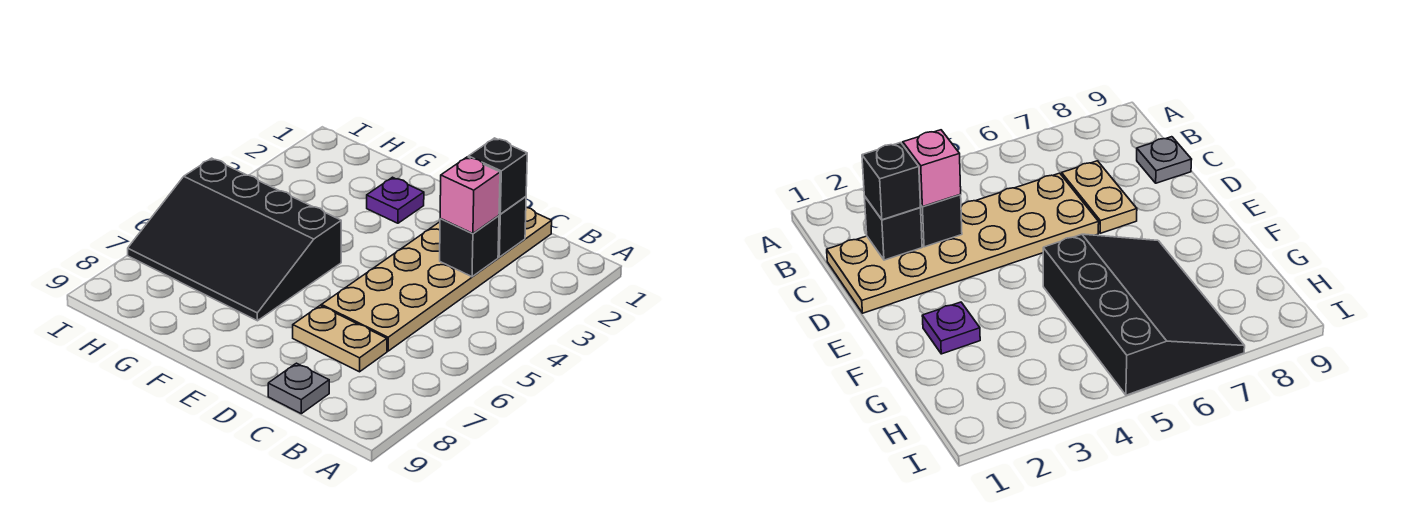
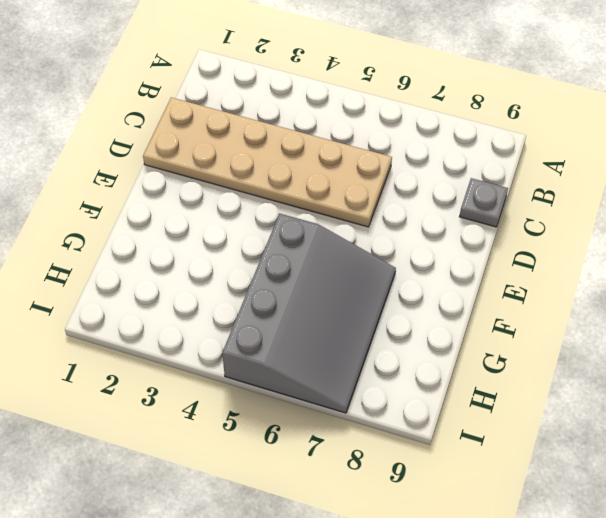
grey 3x4 slope [222,214,396,413] -> black 3x4 slope [128,158,341,321]
none -> tan 1x2 plate [293,306,387,372]
none -> purple 1x1 plate [367,177,424,223]

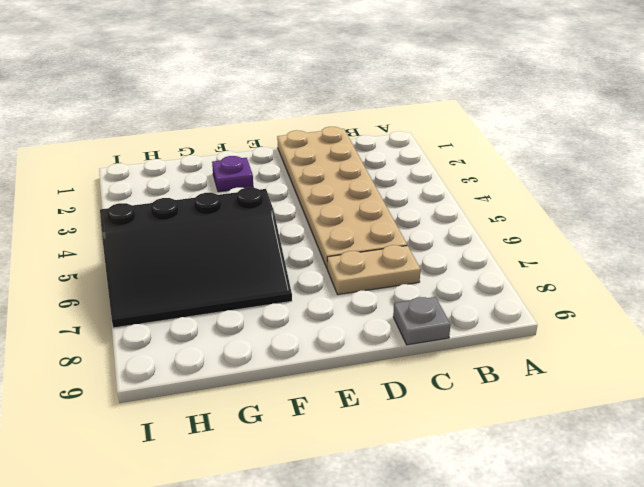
none -> black 1x1 brick [498,197,526,257]
none -> black 1x1 brick [440,216,499,277]

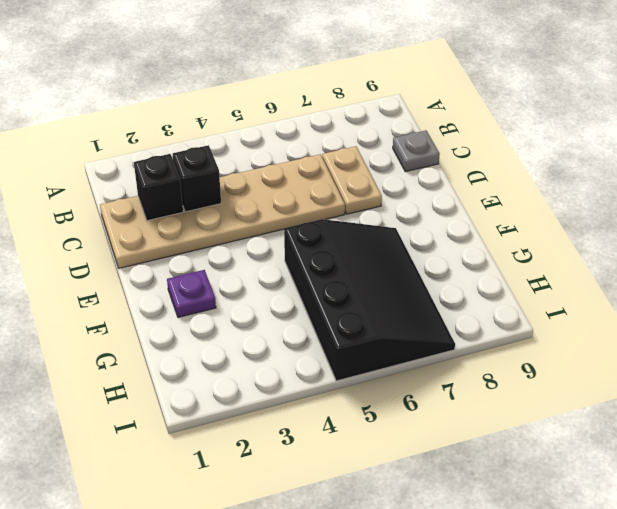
none -> black 1x1 brick [468,138,527,214]
none -> pink 1x1 brick [440,157,500,233]

